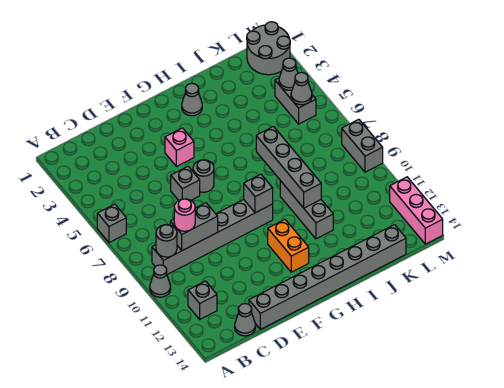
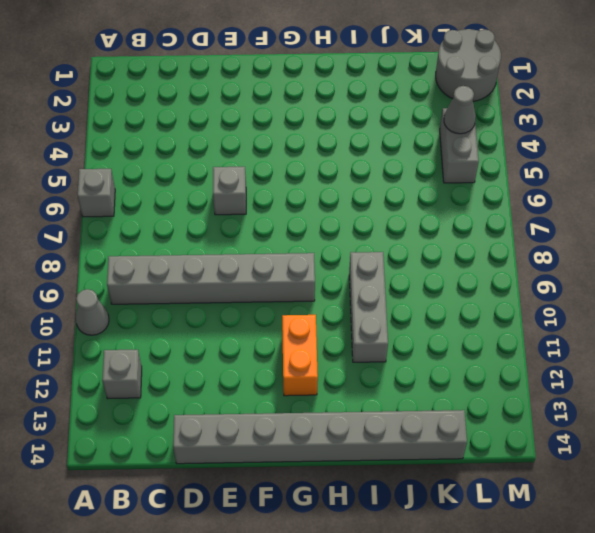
none -> grey 1x1 cone [235,304,256,336]
none -> pink 1x1 brick [165,128,194,167]
none -> grey 1x1 round brick [193,160,214,192]

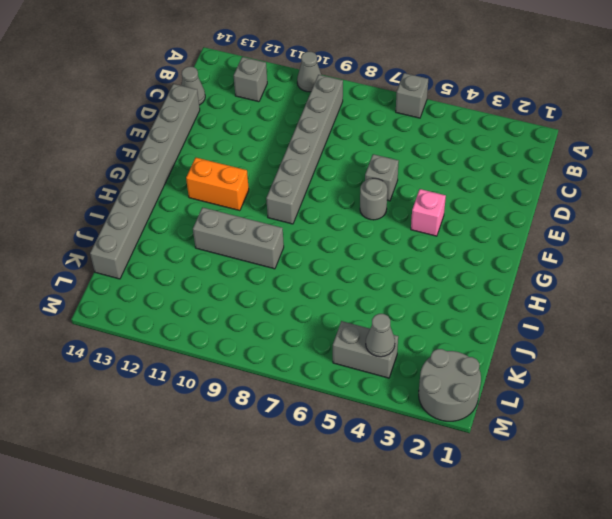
none -> grey 1x1 cone [182,83,202,116]
none -> grey 1x2 brick [342,119,383,172]
none -> pink 1x3 brick [390,177,443,244]

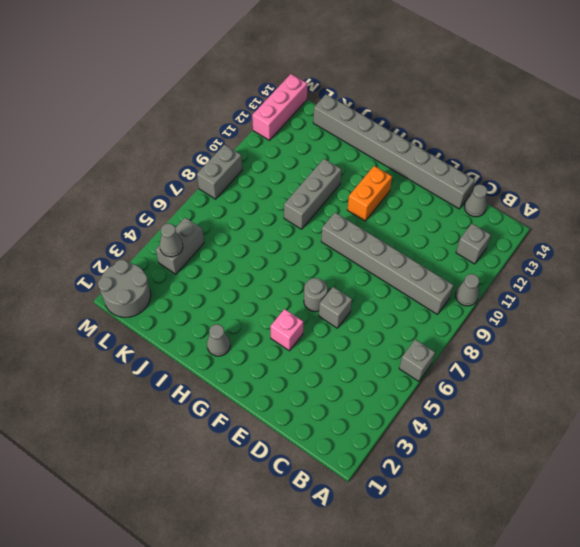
none -> grey 1x1 round brick [156,225,177,257]
none -> grey 1x2 brick [170,203,218,250]
none -> grey 1x1 brick [244,174,273,213]

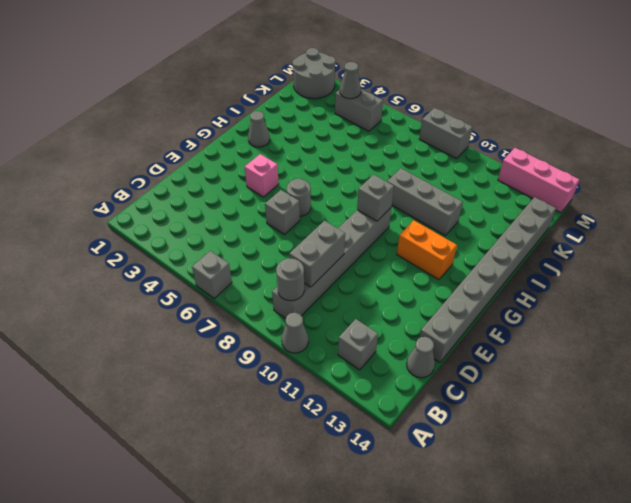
none -> grey 1x4 brick [256,127,321,208]
none -> grey 1x1 cone [291,73,312,105]
none -> pink 1x1 round brick [174,199,195,231]

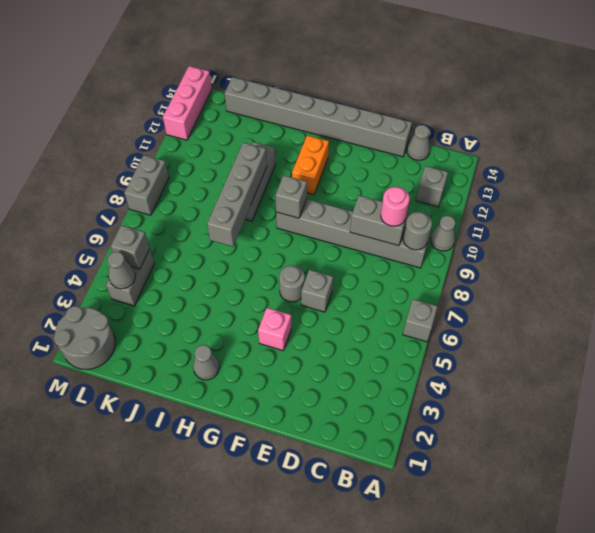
grey 1x1 brick [111,225,150,269] -> grey 1x1 cone [291,73,312,105]

